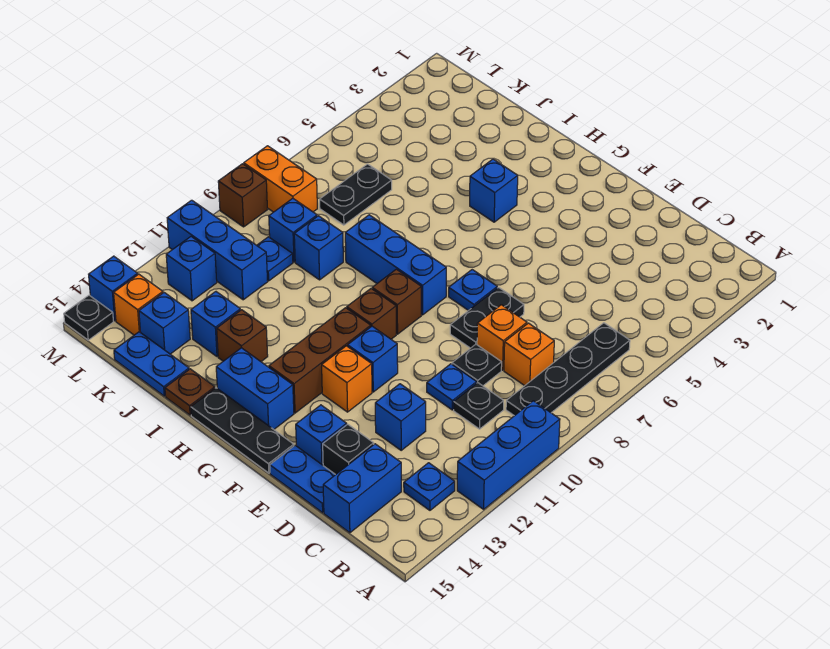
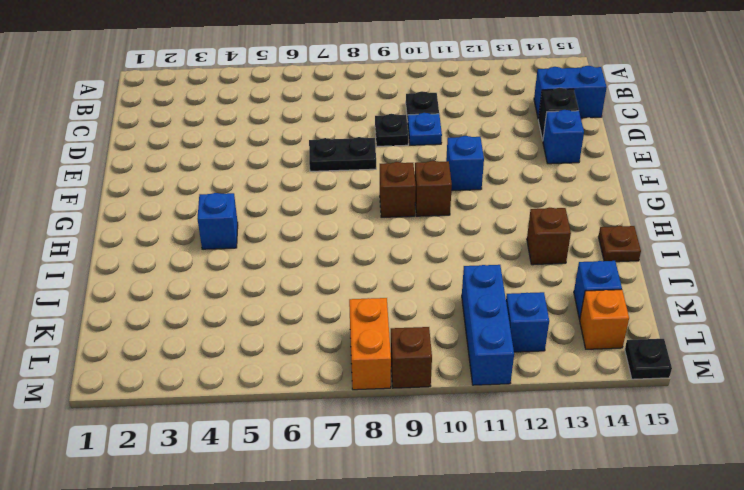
none -> blue 1x3 brick [457,401,560,509]
none -> black 1x4 plate [506,323,630,416]
none -> blue 1x1 plate [404,463,455,510]
none -> orange 1x1 brick [504,323,554,386]

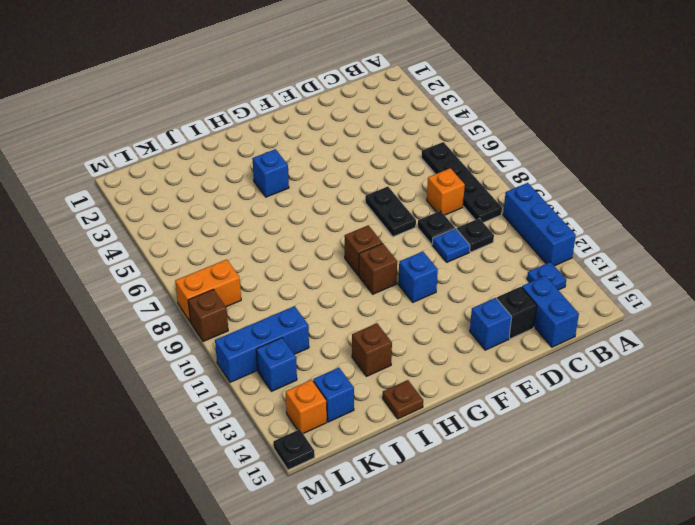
none -> orange 1x1 brick [477,305,527,370]
none -> blue 1x1 brick [375,384,426,450]
none -> blue 1x2 plate [270,445,335,513]
none -> blue 1x1 plate [449,270,497,311]

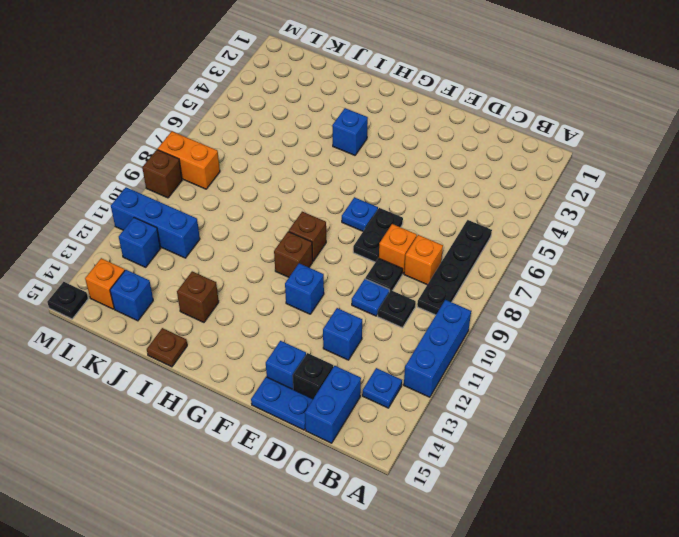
none -> orange 1x1 brick [322,346,372,412]
none -> black 1x3 plate [191,388,294,473]
none -> blue 1x3 brick [345,215,446,315]
none -> brown 1x3 brick [269,308,371,413]

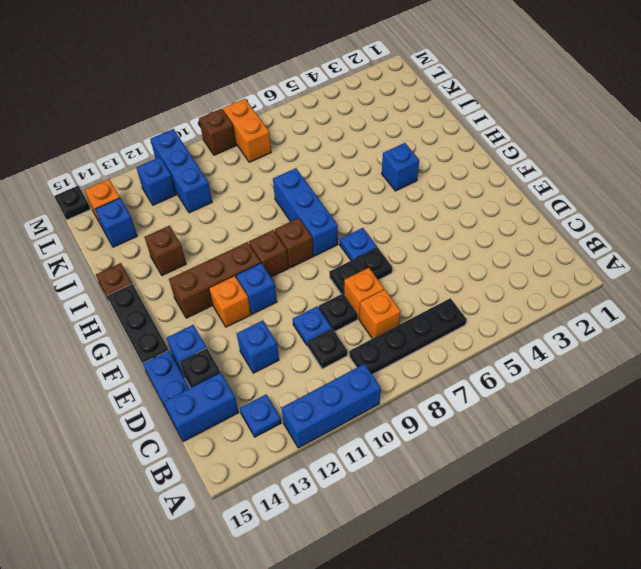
none -> blue 1x2 brick [216,348,294,429]
none -> blue 1x1 brick [294,216,343,280]
none -> blue 1x1 brick [191,292,240,357]
none -> blue 1x2 plate [114,332,189,396]

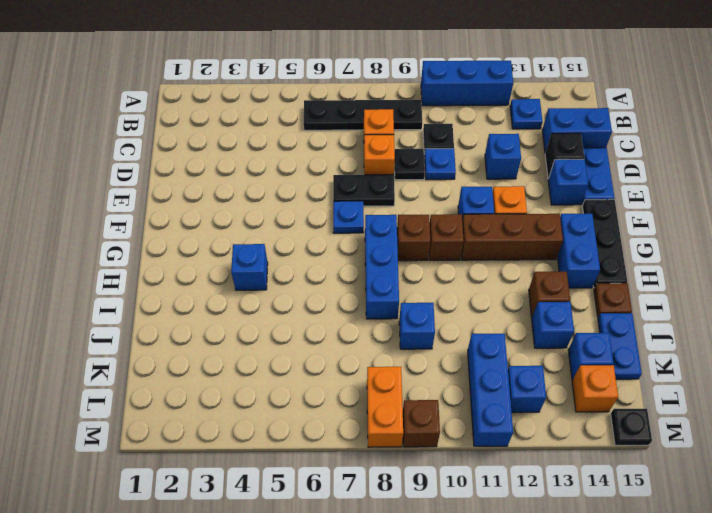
none -> black 1x2 plate [320,164,392,225]
none -> blue 1x1 brick [269,198,317,262]
none -> blue 1x1 plate [257,237,293,281]
none -> blue 1x1 brick [89,256,138,321]

